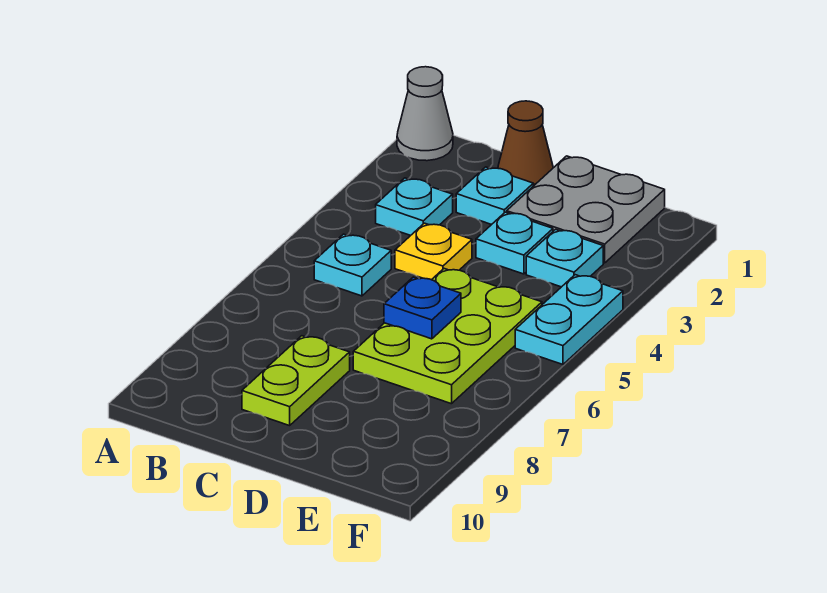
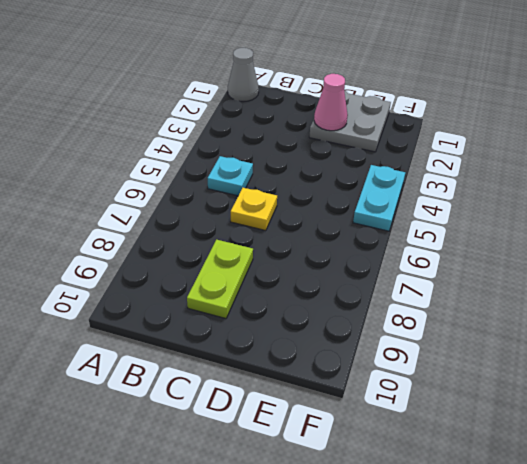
yellow 1x1 plate [231,188,277,231] -> yellow 1x1 plate moved to [395,223,472,280]
pink 1x1 cone [314,74,348,131] -> none
none -> cyan 1x1 plate [376,178,453,235]
none -> brown 1x1 cone [498,101,553,186]
none -> cyan 1x1 plate [456,167,533,225]

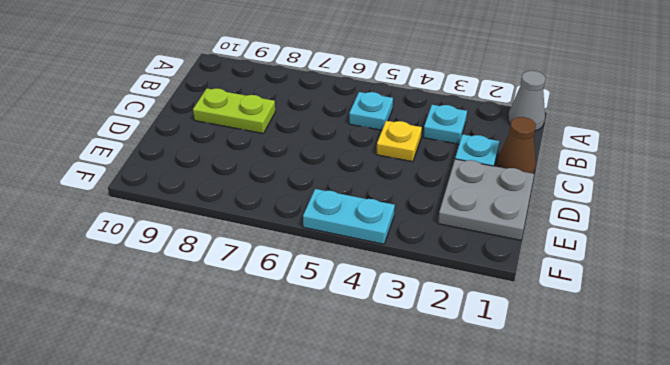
none -> cyan 1x1 plate [476,212,553,274]
none -> lime 2x3 plate [353,269,542,404]
none -> cyan 1x1 plate [526,229,603,287]

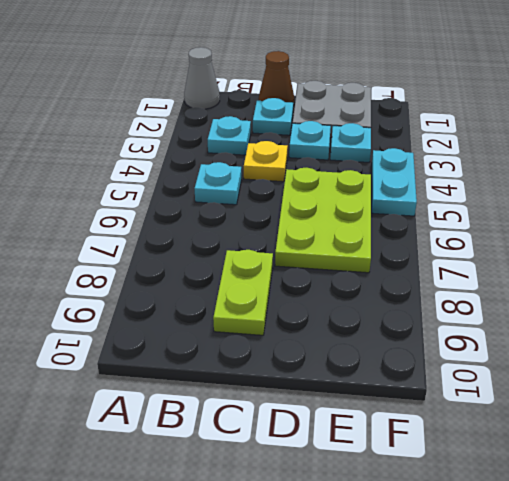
none -> blue 1x1 plate [384,277,461,339]

